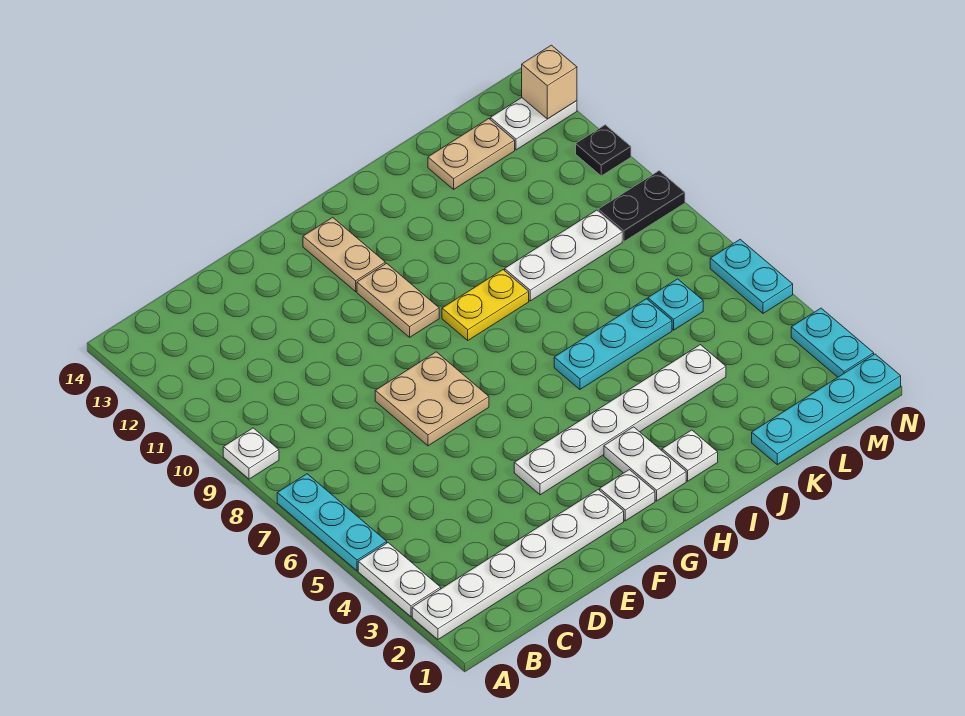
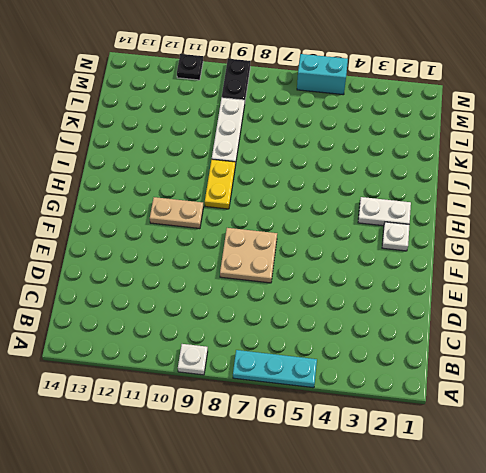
cyan 1x2 brick [297,54,348,95] -> cyan 1x2 plate [710,240,793,313]
none -> white 1x6 plate [412,490,624,639]
none -> white 1x2 plate [358,543,441,617]
none -> white 1x6 plate [514,345,726,495]

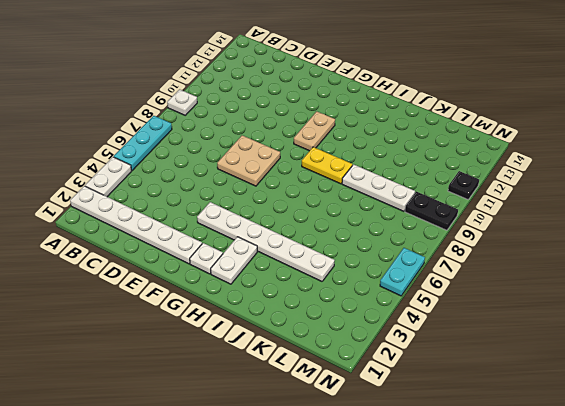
none -> tan 1x2 plate [303,217,385,291]
none -> white 1x1 plate [662,430,718,481]
none -> cyan 1x3 plate [554,299,672,389]

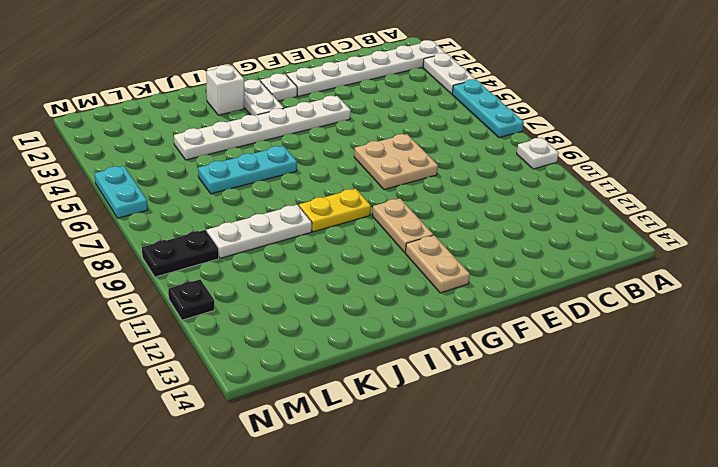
white 1x1 brick [206,65,244,115] -> white 1x1 plate [662,430,718,481]
none -> cyan 1x4 plate [752,354,901,464]
none -> tan 1x2 plate [428,119,515,189]
none -> cyan 1x1 plate [648,279,703,330]

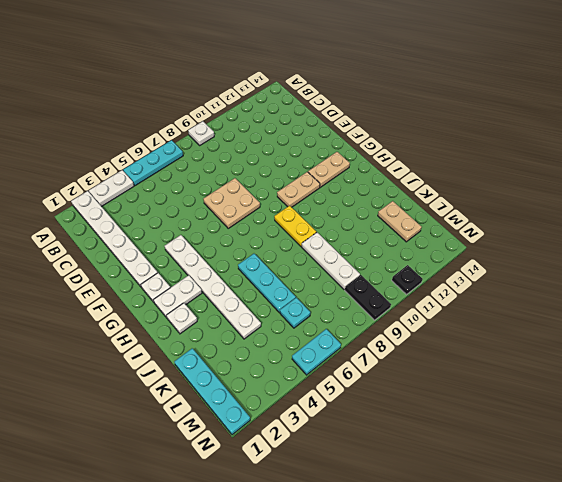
none -> white 1x2 plate [490,98,577,150]
none -> cyan 1x2 plate [791,308,874,377]
none -> tan 1x1 brick [522,45,577,119]

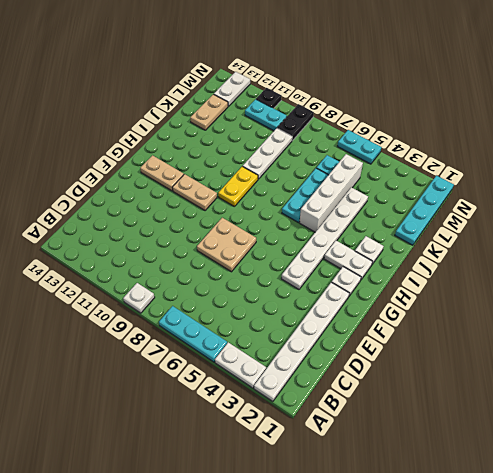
white 1x4 brick [300,154,363,232] -> none
cyan 1x2 plate [245,99,287,131] -> cyan 1x2 plate moved to [791,308,874,377]
none -> tan 1x1 brick [522,45,577,119]

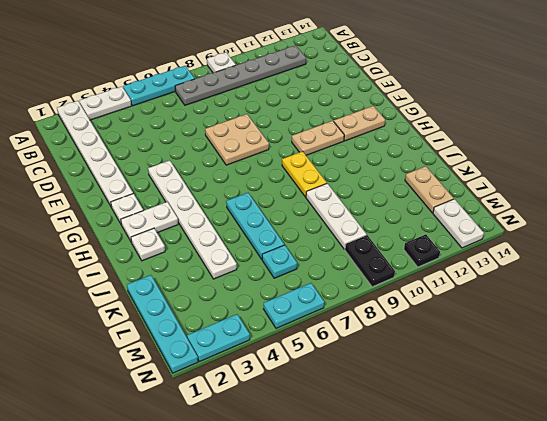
grey 1x6 plate [175,45,306,105] -> none
none -> tan 1x1 brick [522,45,577,119]

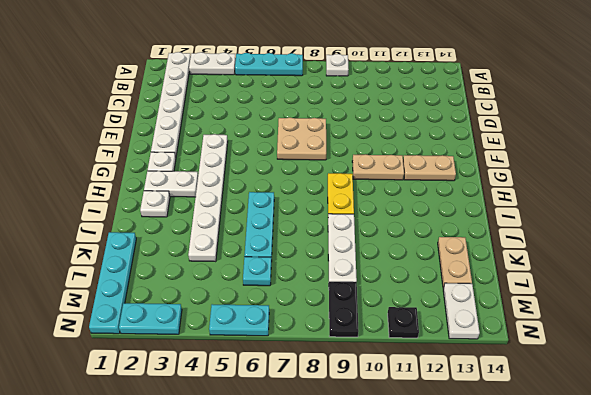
none -> tan 1x1 brick [522,45,577,119]

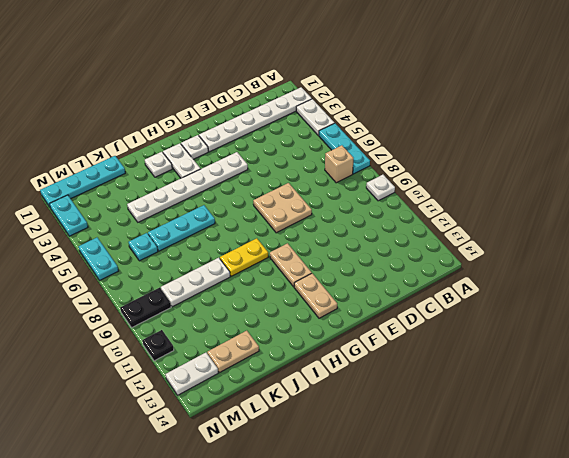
tan 1x1 brick [325,145,354,183] -> tan 1x1 brick moved to [522,45,577,119]

